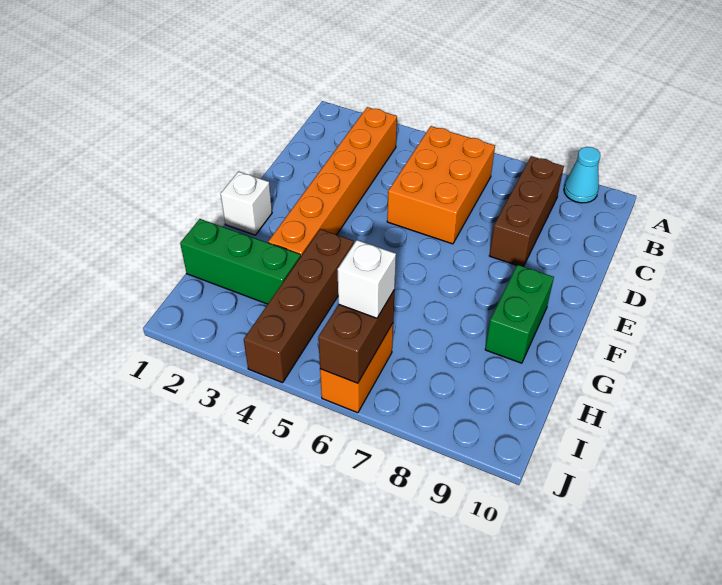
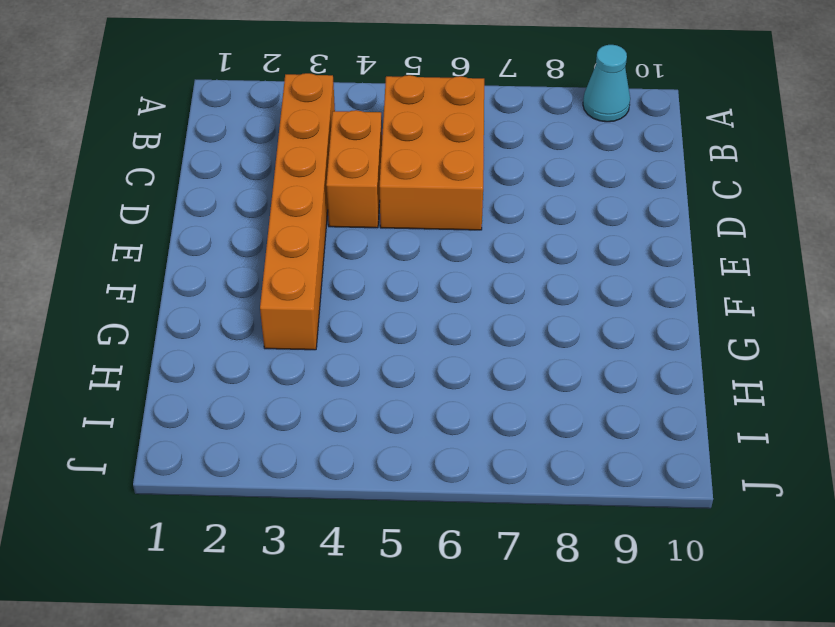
orange 1x2 brick [326,110,382,228] -> orange 1x2 brick moved to [320,323,393,413]
none -> brown 1x3 brick [489,156,564,267]
none -> white 1x1 brick [221,172,272,235]

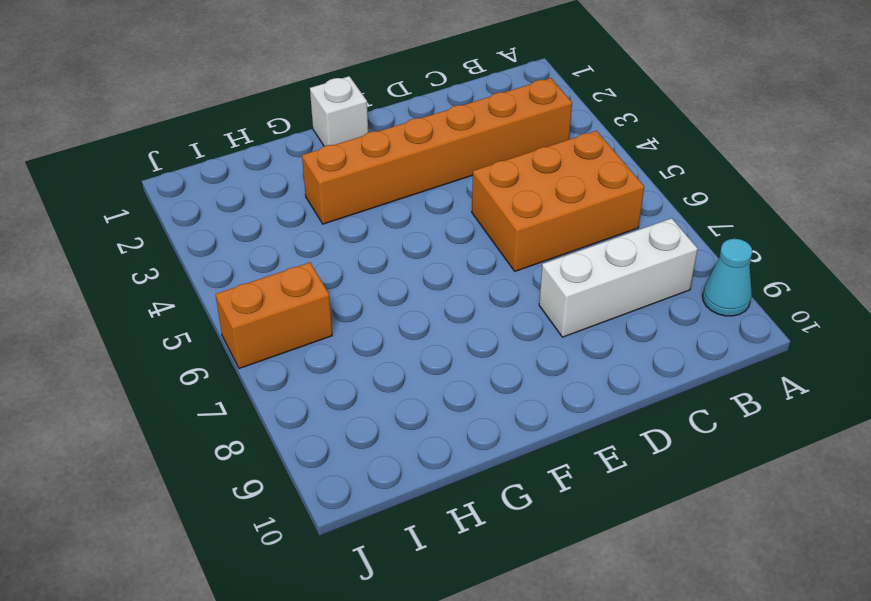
white 1x3 brick [539,218,698,337] -> brown 1x3 brick [489,156,564,267]
none -> green 1x2 brick [485,265,554,363]
none -> brown 1x4 brick [244,229,354,383]

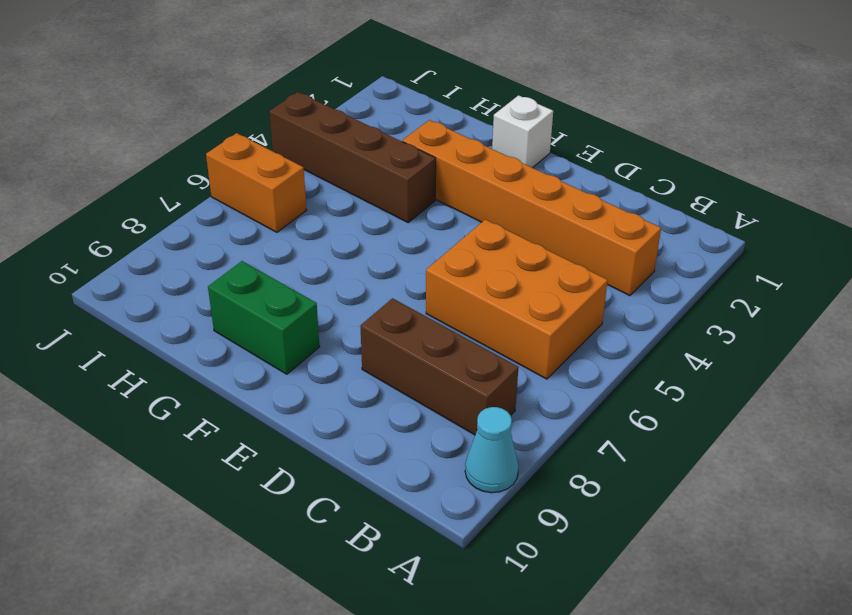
none -> green 1x3 brick [180,219,301,304]
none -> brown 1x2 brick [318,290,395,383]

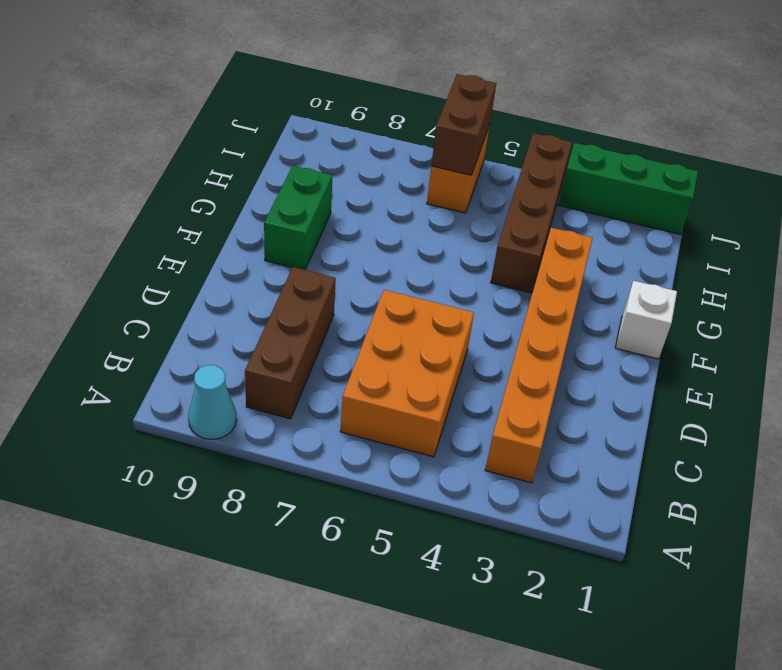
green 1x3 brick [559,143,698,234] -> green 1x3 brick moved to [180,219,301,304]
none -> white 1x1 brick [337,240,396,318]

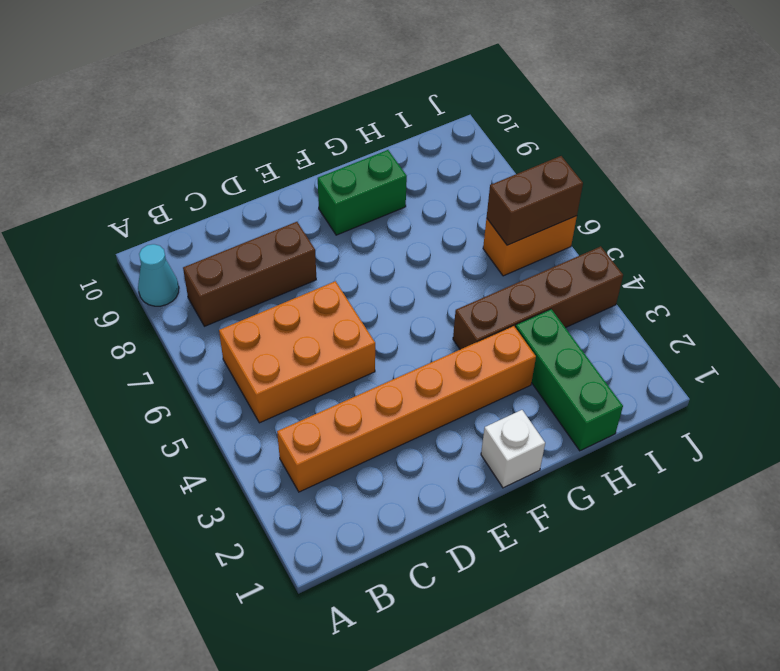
none -> white 1x1 brick [337,240,396,318]

